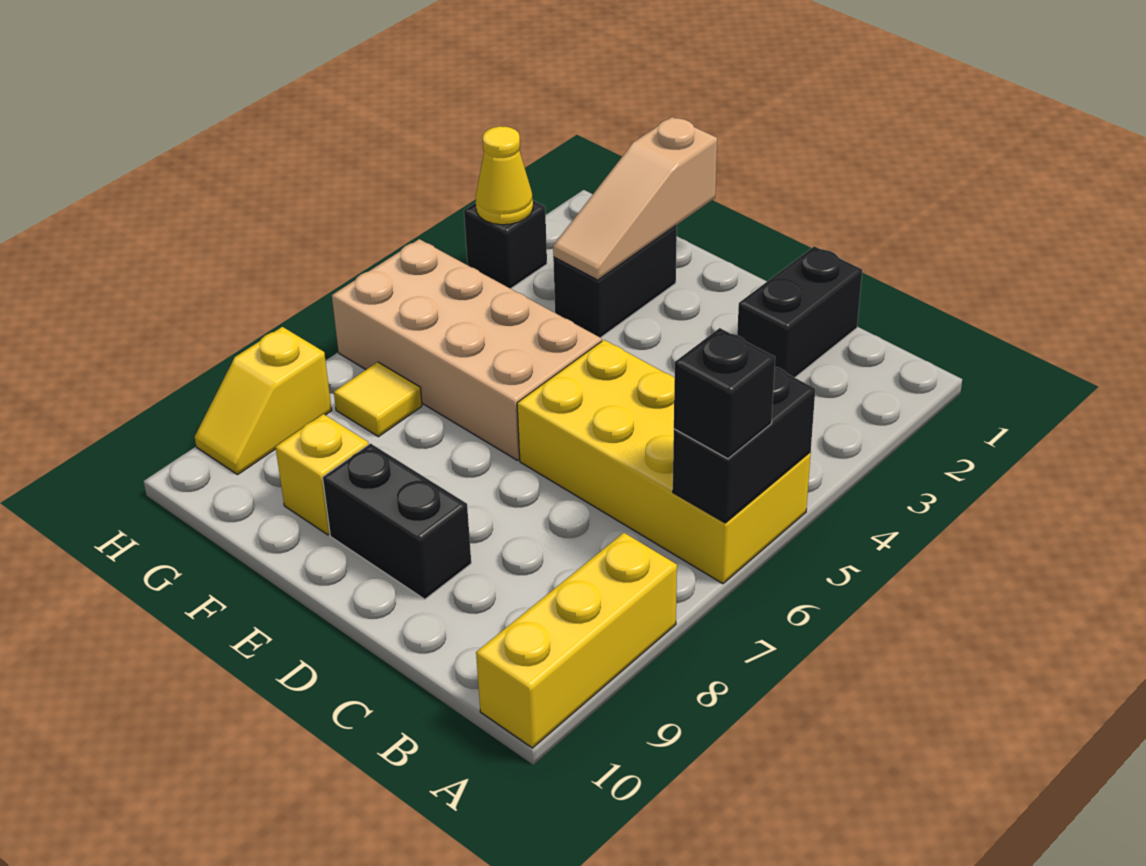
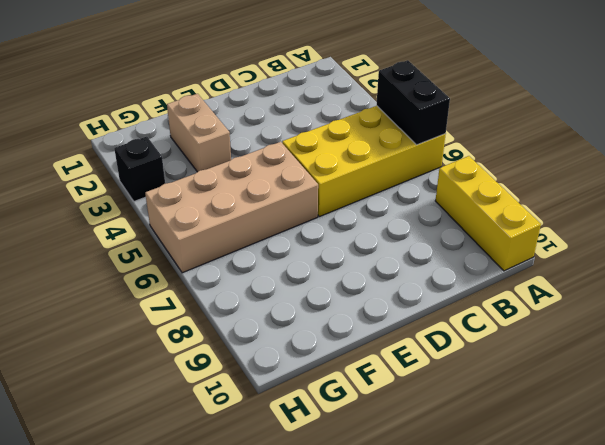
tan 1x2 brick [167,94,231,172] -> black 1x2 brick [553,226,677,338]
none -> black 1x2 brick [737,246,862,378]
none -> black 1x2 brick [323,444,471,599]
none -> yellow 1x1 brick [276,414,369,535]

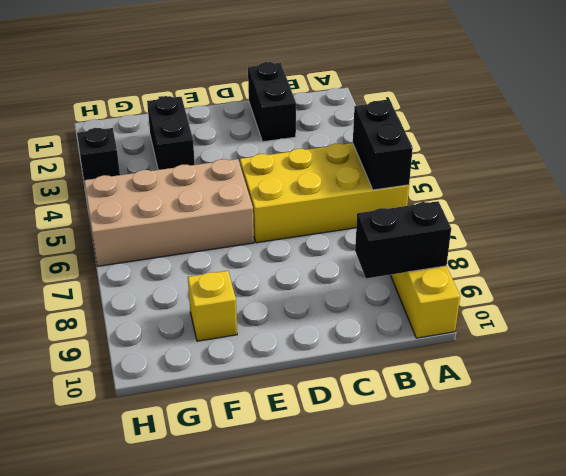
black 1x2 brick [355,201,451,278] -> black 1x2 brick moved to [323,444,471,599]
none -> yellow 1x1 tile [334,362,422,437]
none -> yellow 1x2 slope [195,327,332,475]
none -> tan 1x3 slope [553,117,717,280]

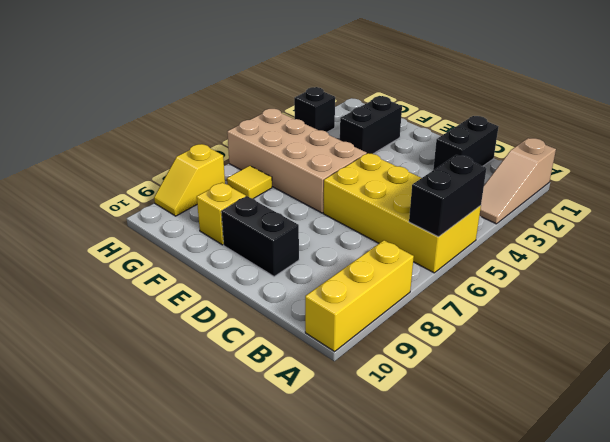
tan 1x3 slope [480,138,556,224] -> tan 1x3 slope moved to [553,117,717,280]
none -> yellow 1x1 cone [476,126,533,225]
none -> black 1x1 brick [674,328,775,459]

